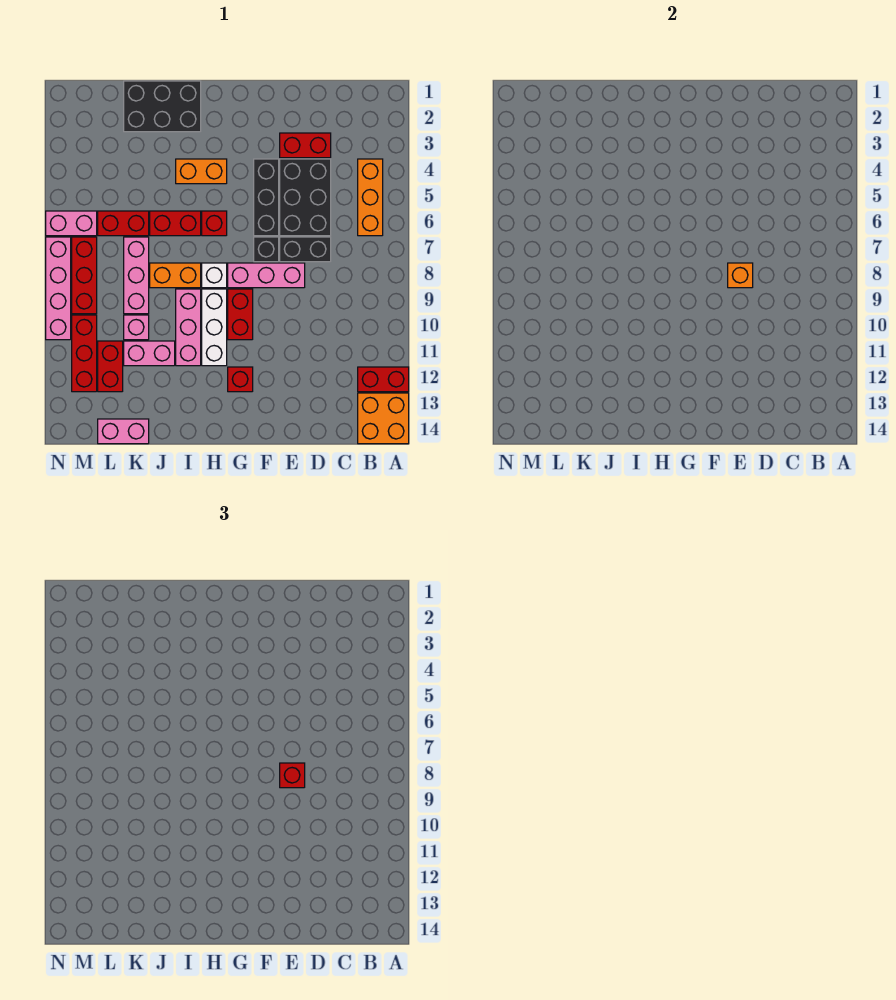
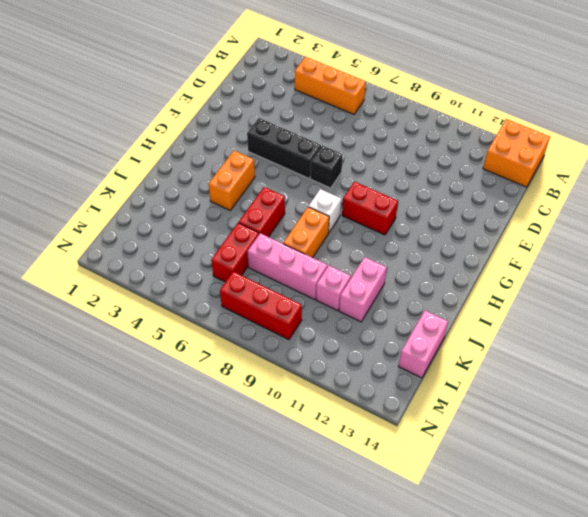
none -> red 1x2 brick [358,367,409,392]
none -> red 1x2 brick [280,133,331,158]
none -> black 2x3 brick [280,159,331,236]
none -> black 1x2 brick [280,237,331,262]

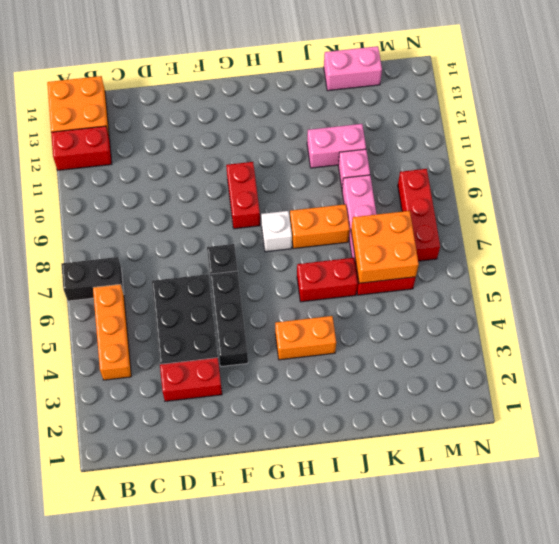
black 1x2 brick [61,257,124,301] -> black 1x2 brick moved to [280,237,331,262]
orange 2x2 brick [351,211,419,283] -> none
none -> pink 1x3 brick [228,263,305,288]
none -> red 1x1 brick [228,367,253,392]
none -> red 1x1 brick [202,211,227,236]
none -> white 1x3 brick [202,289,227,366]

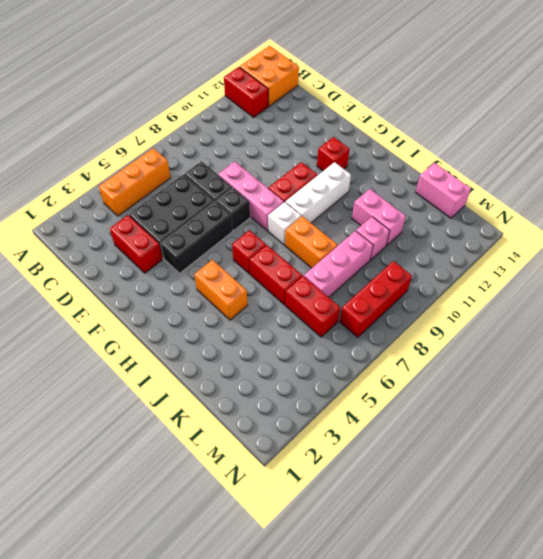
none -> black 2x3 brick [124,81,201,132]
none -> pink 1x3 brick [176,289,201,366]
none -> red 1x2 brick [98,341,123,392]
none -> pink 1x2 brick [46,211,97,236]

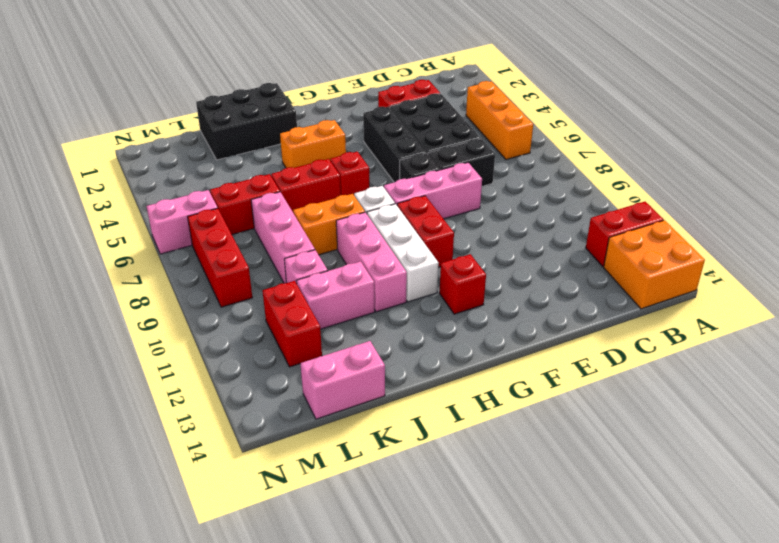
none -> red 1x3 brick [72,315,97,392]
none -> pink 1x4 brick [46,237,71,340]
none -> orange 1x1 brick [728,263,753,288]
none -> red 1x1 brick [280,763,305,788]

